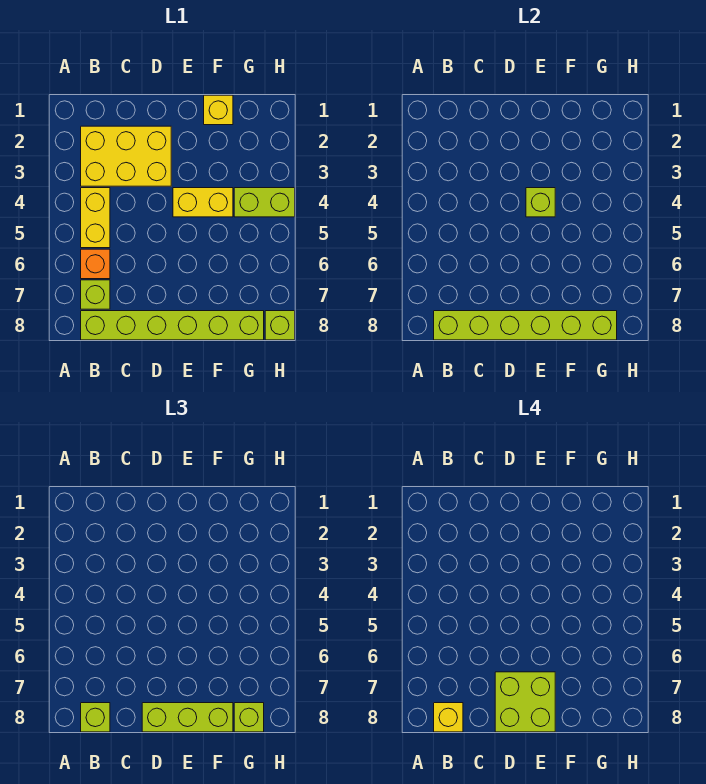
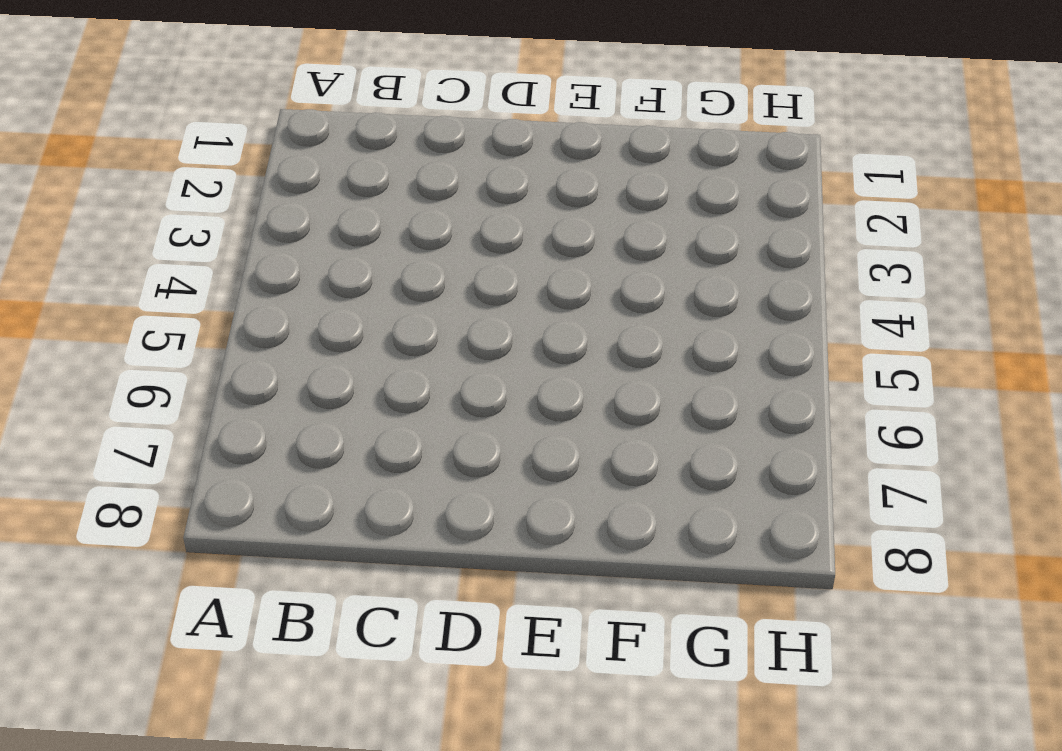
none -> yellow 2x3 brick [81,126,171,186]
none -> yellow 1x2 brick [81,188,110,248]
none -> orange 1x1 brick [81,249,110,279]

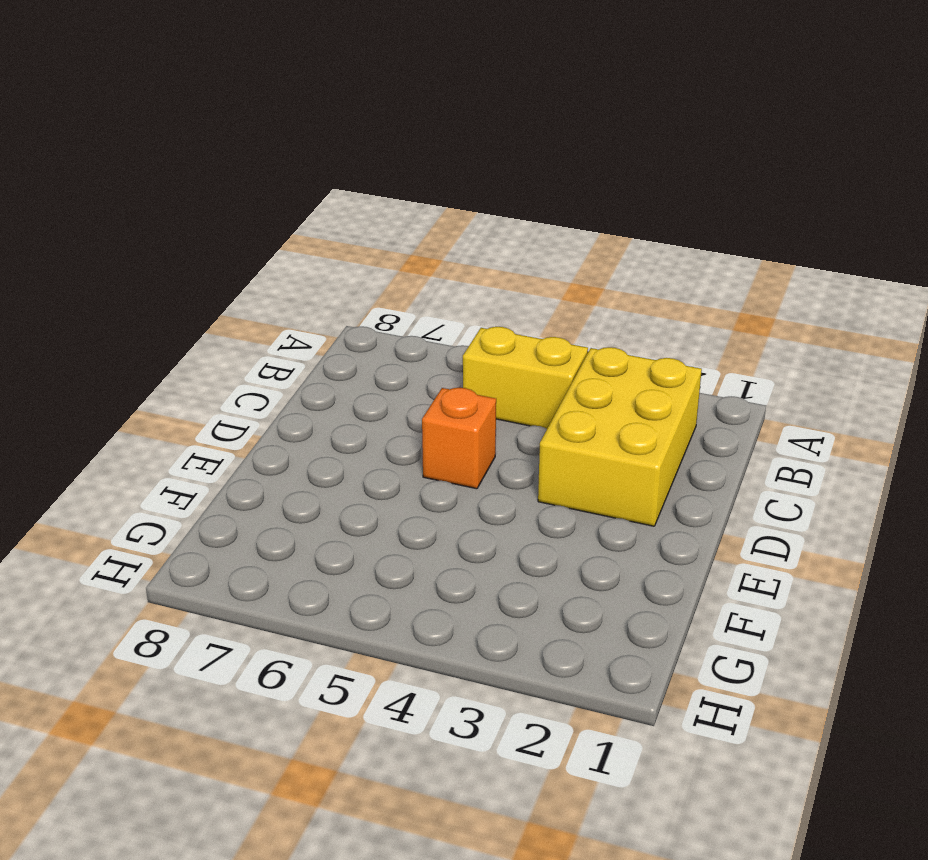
orange 1x1 brick [422,388,496,489] -> orange 1x1 brick moved to [81,249,110,279]
none -> lime 1x1 brick [81,280,110,309]
none -> lime 1x6 brick [81,311,264,340]
none -> yellow 1x2 brick [173,188,233,217]

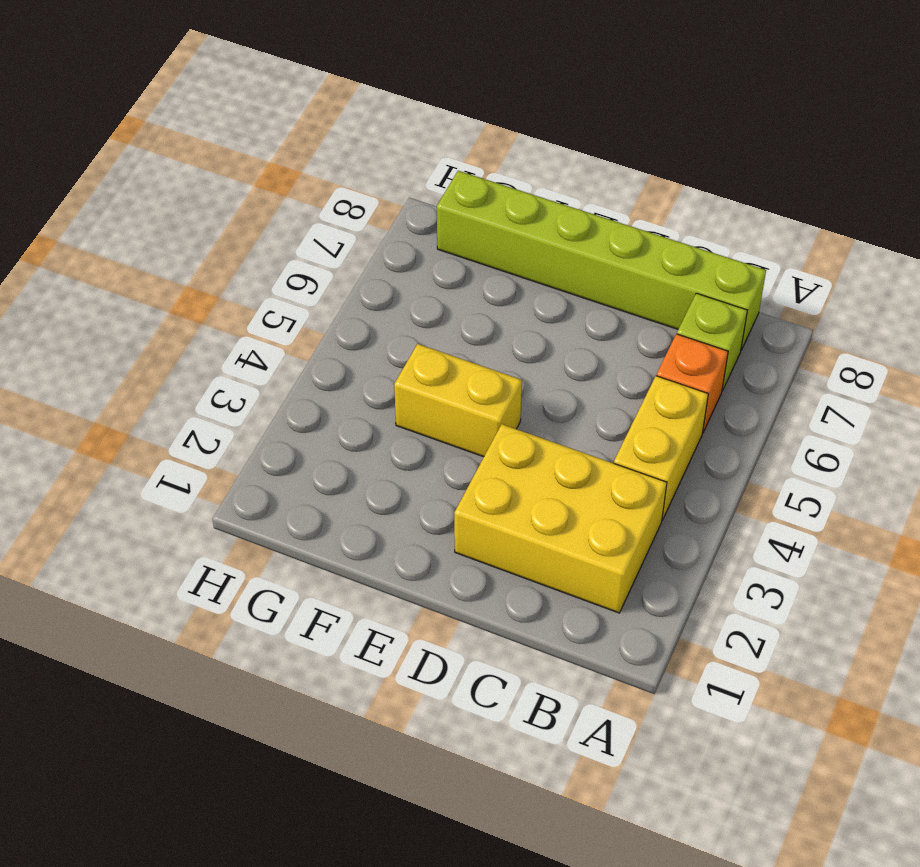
none -> yellow 1x1 brick [204,95,233,125]
none -> lime 1x2 brick [234,188,295,217]
none -> lime 1x1 brick [265,311,295,340]

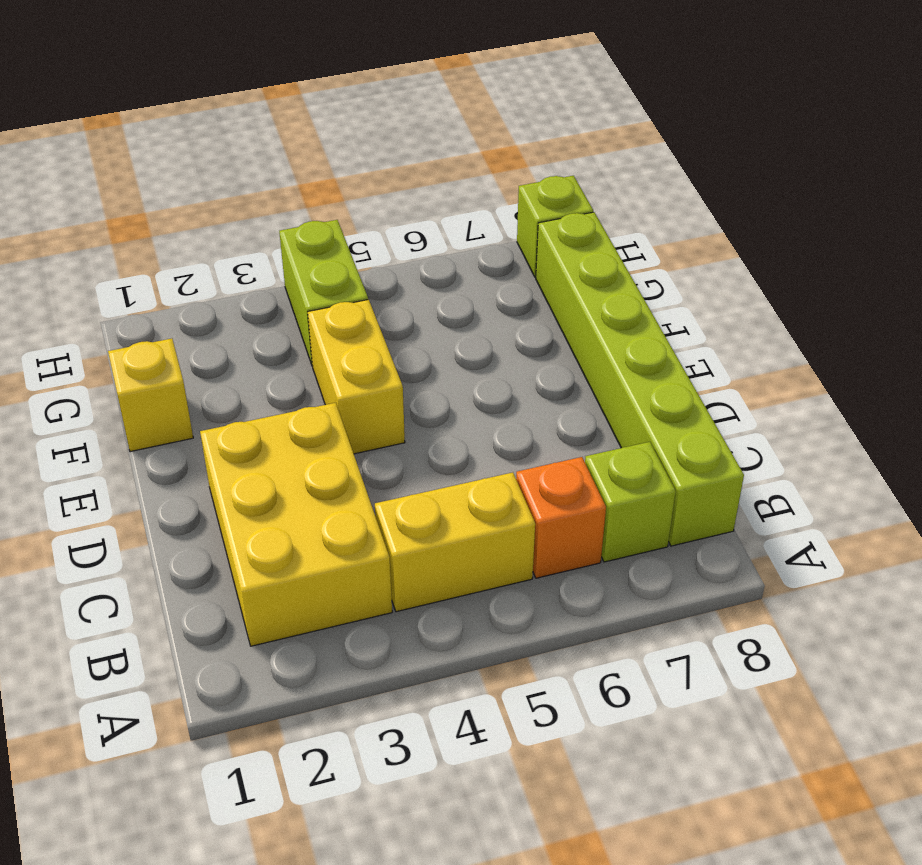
none -> lime 1x6 brick [434,311,617,340]
none -> lime 1x1 brick [526,188,555,217]
none -> lime 1x1 brick [81,703,110,732]

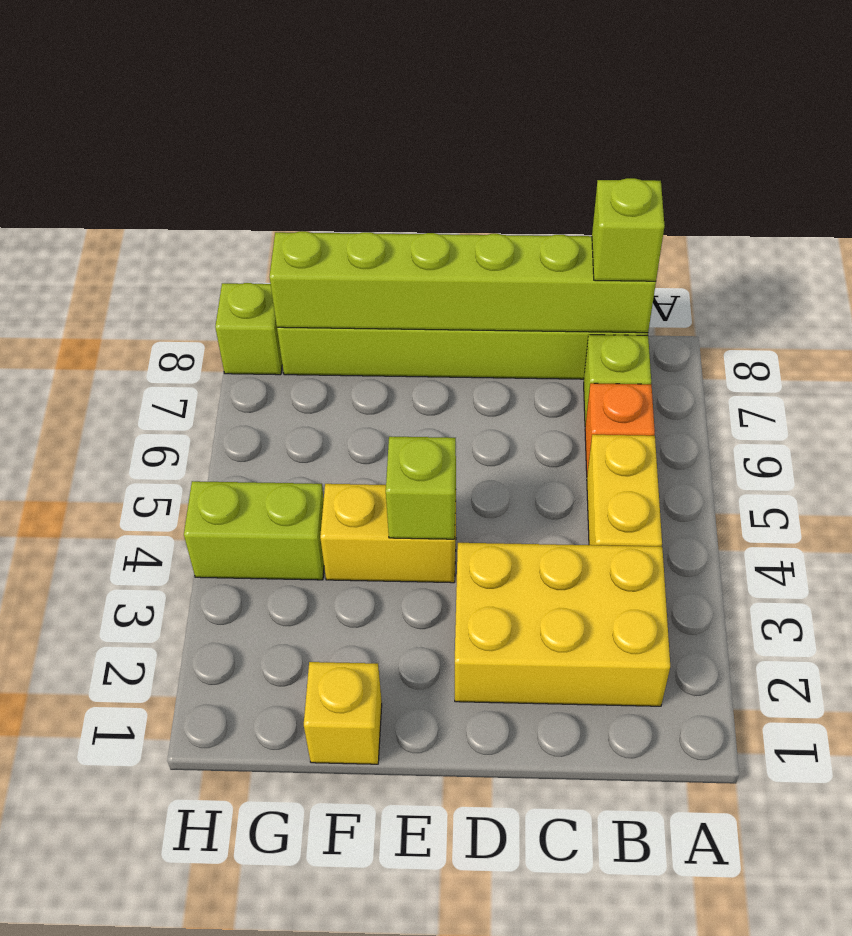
none -> lime 1x3 brick [142,703,233,732]
none -> lime 1x1 brick [234,703,264,732]
none -> yellow 1x1 brick [434,703,463,732]

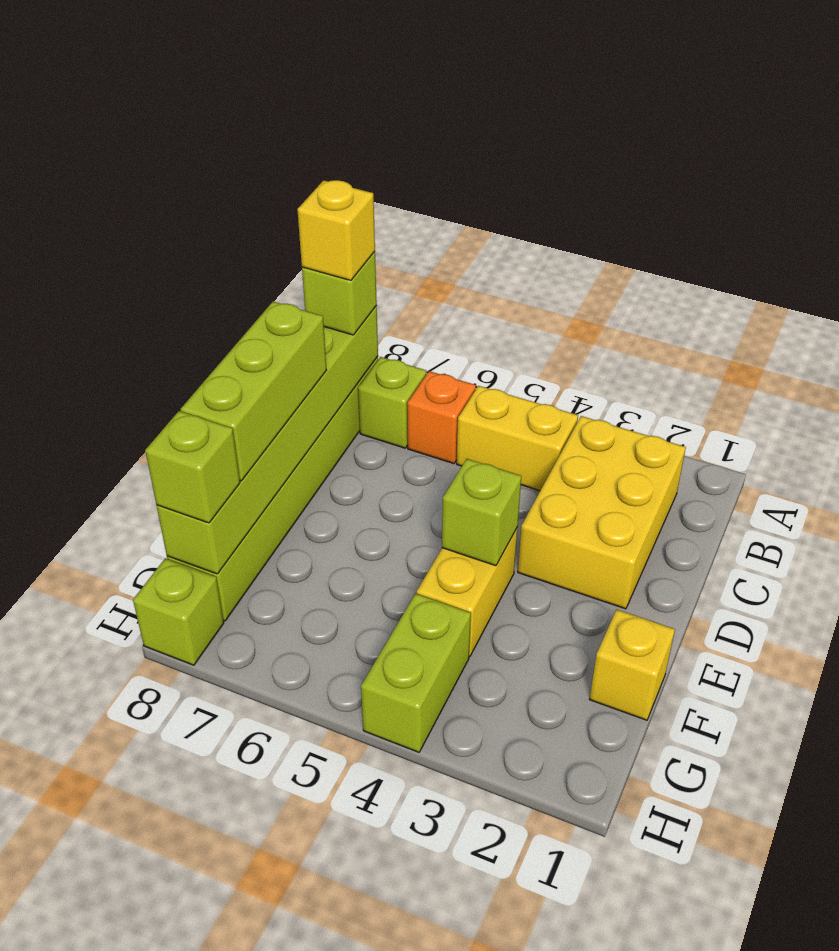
none -> lime 2x2 brick [495,672,555,732]

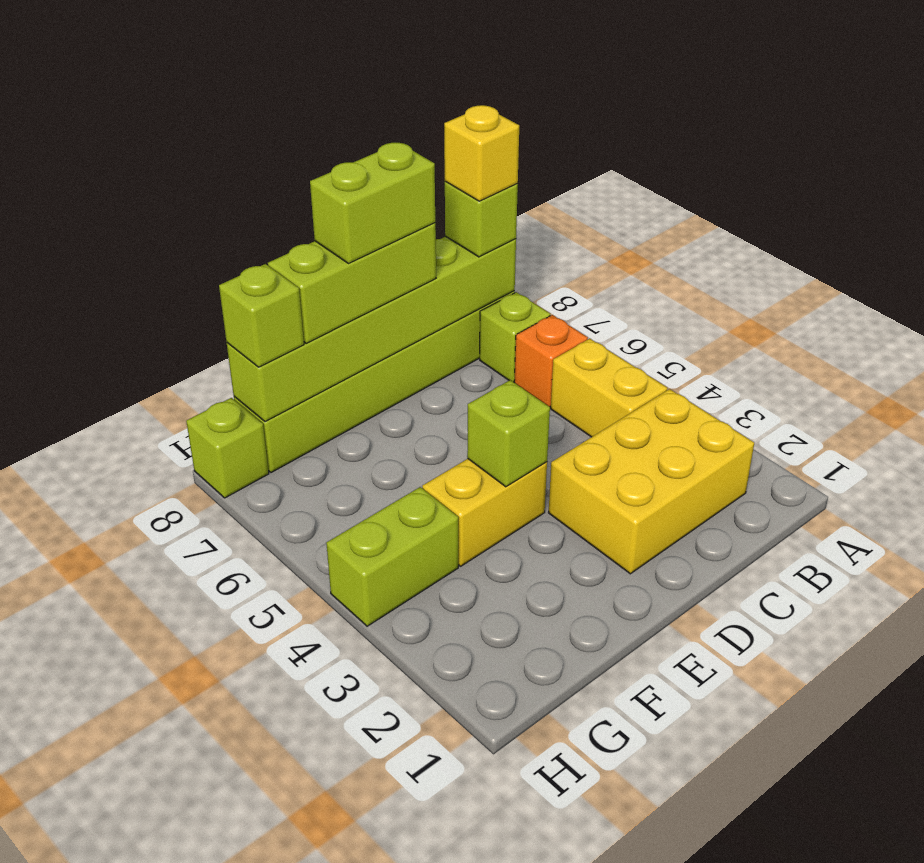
lime 1x2 brick [310,143,435,264] -> lime 2x2 brick [495,672,555,732]
none -> yellow 1x1 brick [204,95,233,125]

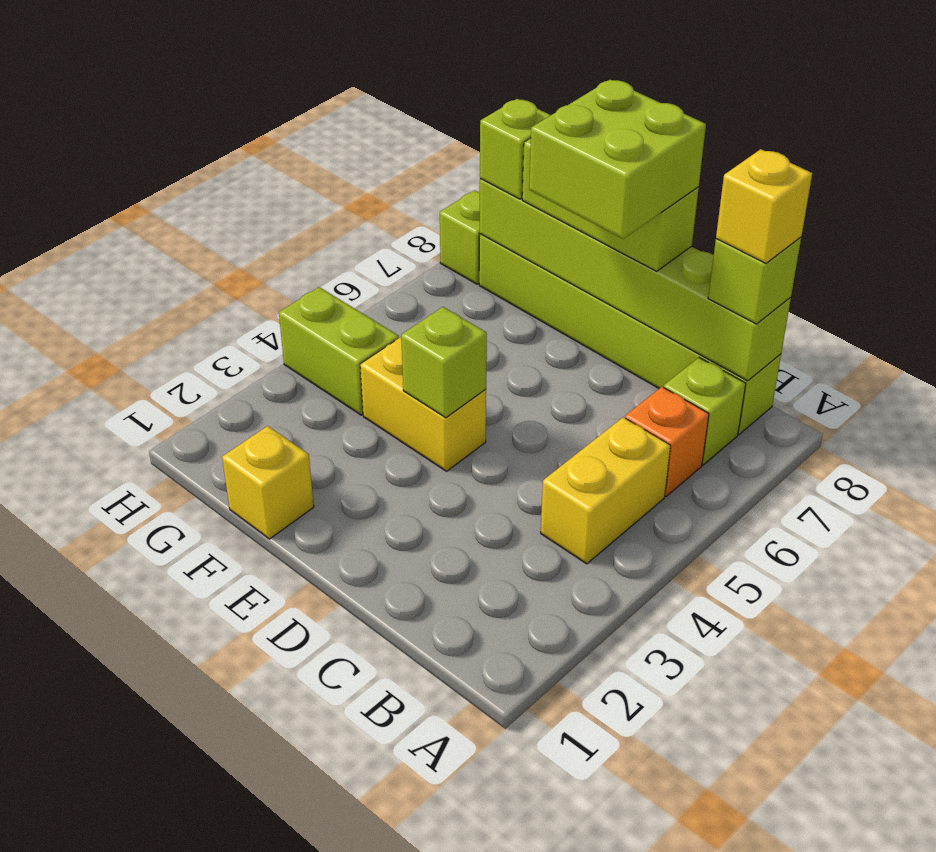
none -> yellow 2x3 brick [81,126,171,186]

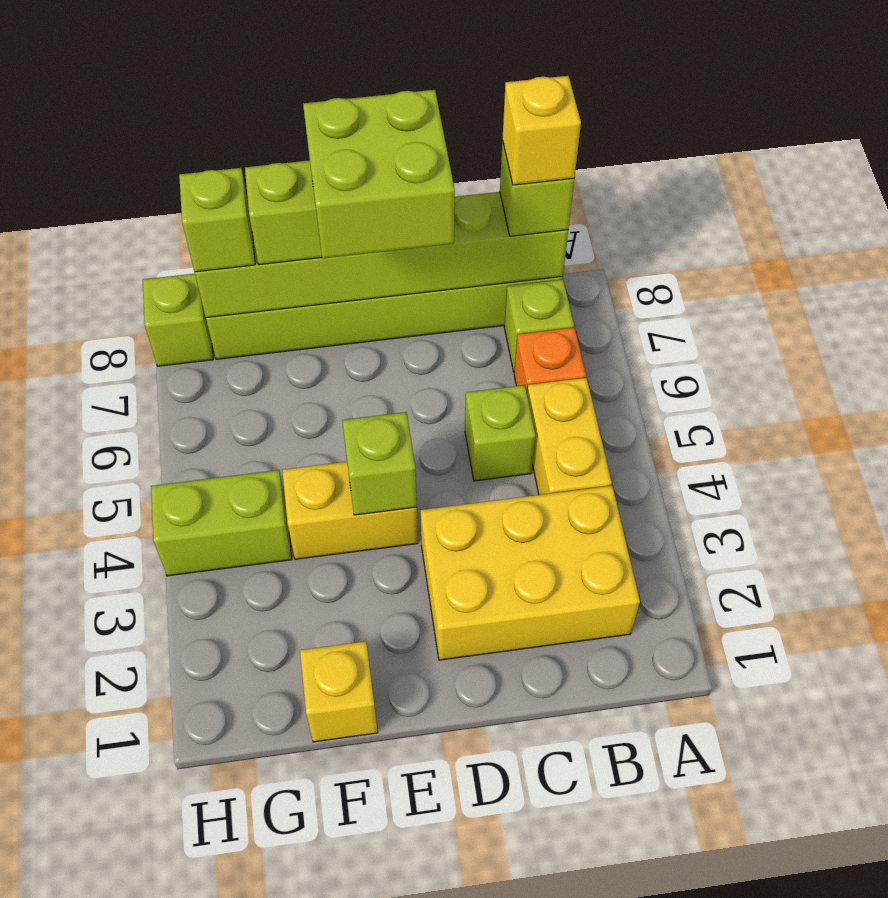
lime 1x1 brick [465,385,536,481] -> none

